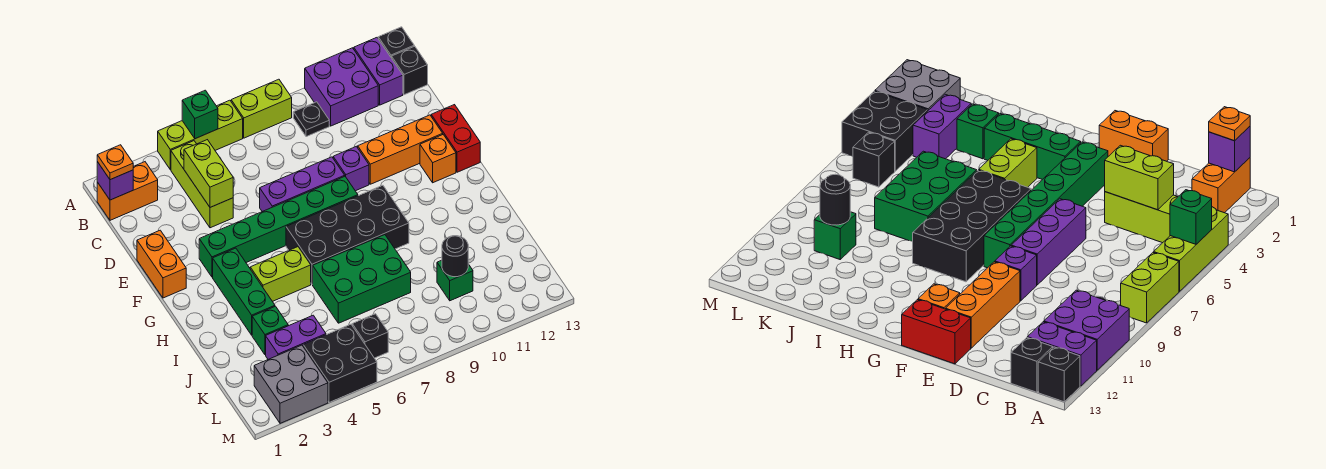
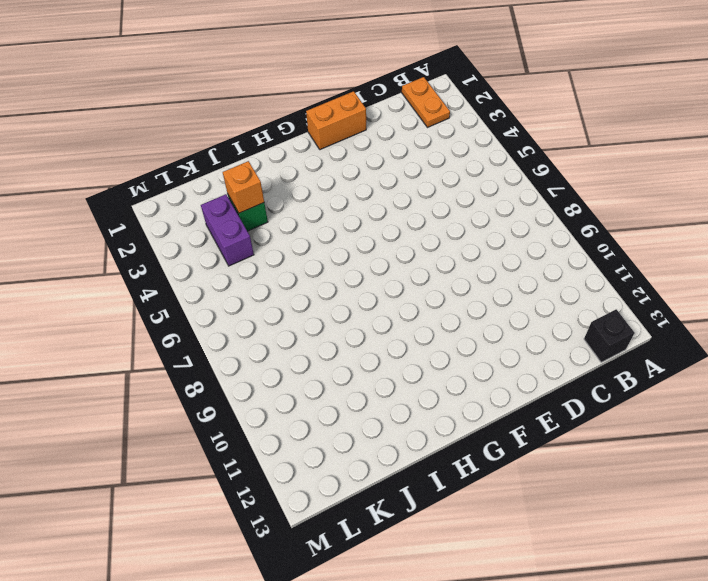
orange 1x2 plate [402,77,450,128] -> orange 1x2 brick [97,162,158,220]
orange 1x1 brick [223,161,264,213] -> orange 1x1 brick moved to [420,135,456,183]
none -> lime 1x3 brick [158,100,243,170]
none -> lime 1x2 brick [231,79,292,138]
none -> purple 2x2 brick [305,48,378,126]
none -> purple 1x2 brick [354,38,403,105]

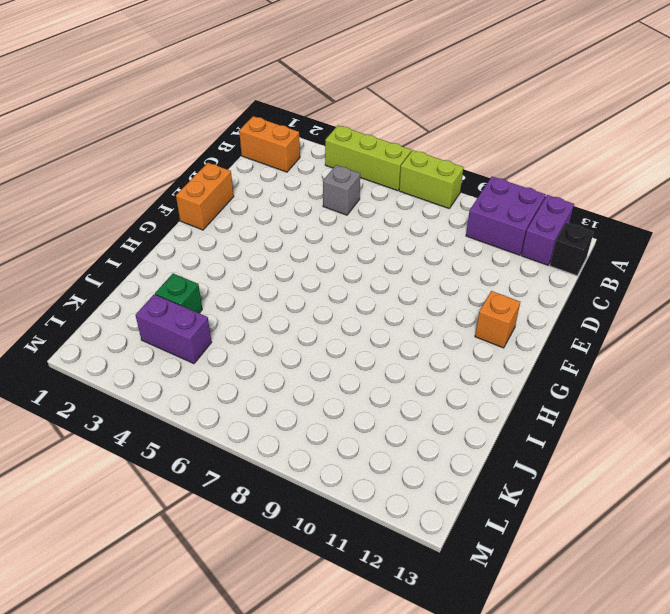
grey 1x1 brick [323,165,360,215] -> none
none -> black 1x1 brick [378,27,414,58]
none -> lime 1x3 brick [171,141,233,228]
none -> black 1x1 plate [293,102,329,137]
none -> purple 1x3 brick [260,157,345,212]

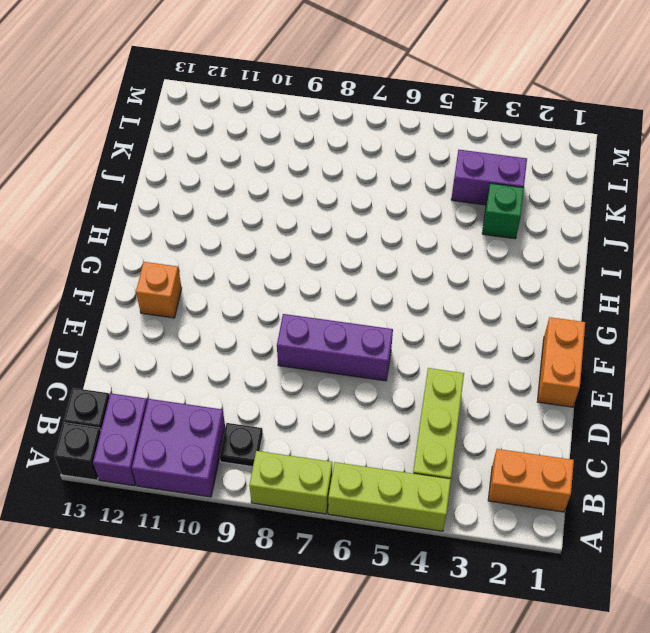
none -> purple 1x1 brick [333,146,369,191]
none -> orange 1x3 brick [358,115,443,184]
none -> red 1x2 brick [431,105,480,172]
none -> green 1x6 brick [199,177,358,277]

